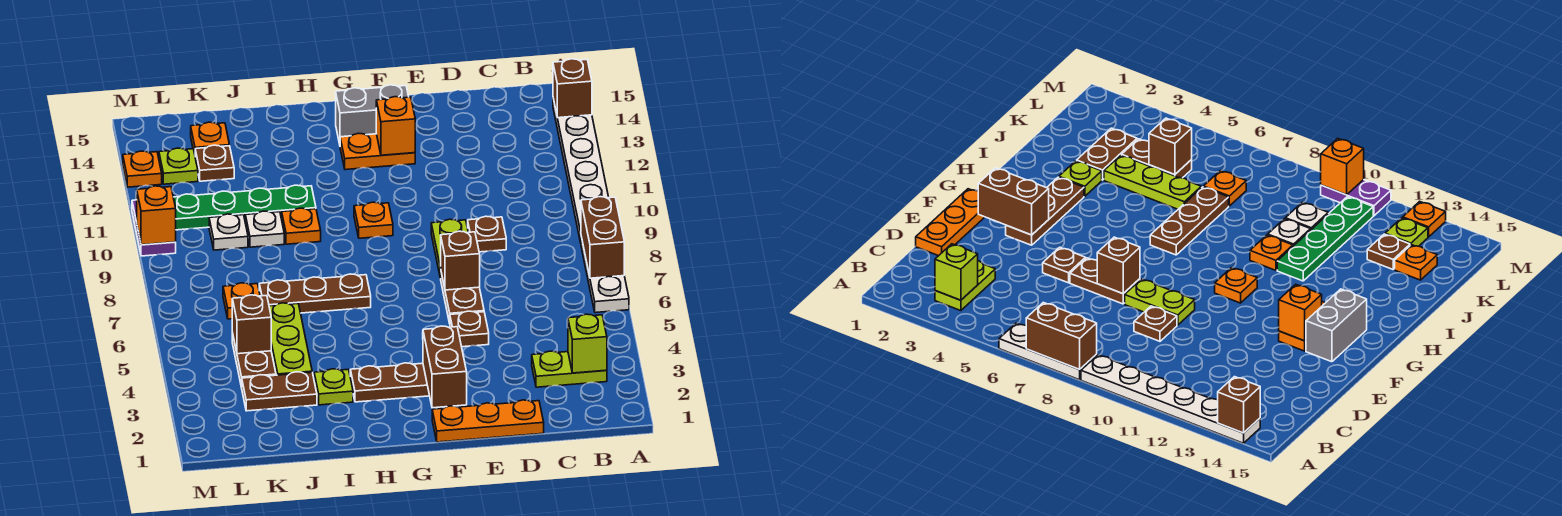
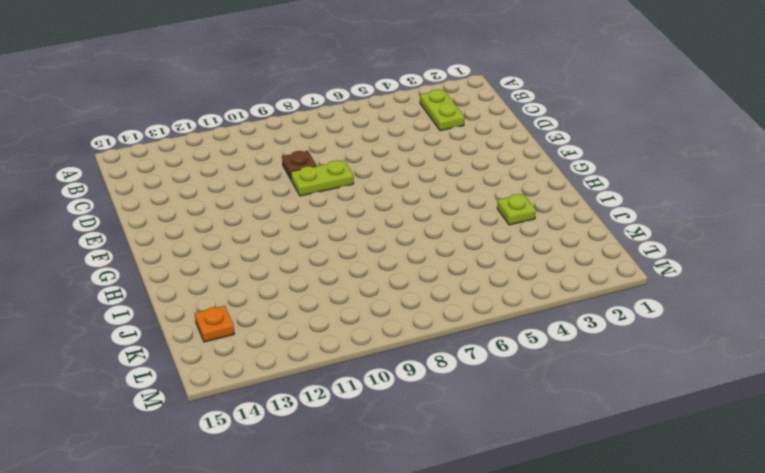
none -> white 1x3 plate [581,237,629,313]
none -> white 1x6 plate [553,99,609,243]
none -> orange 1x3 plate [432,400,544,442]
none -> brown 1x1 plate [450,311,489,347]

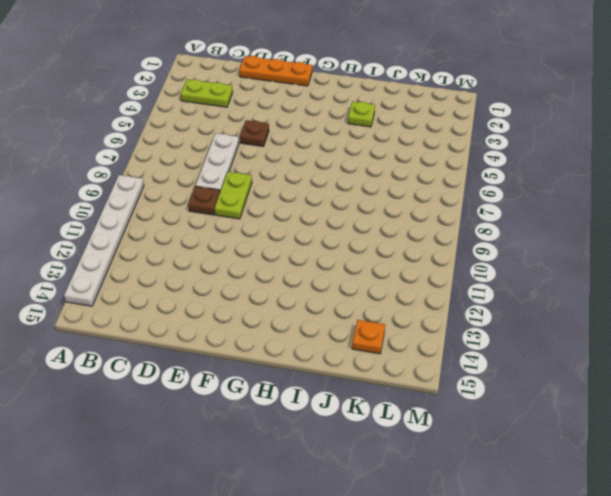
white 1x3 plate [195,133,239,191] -> white 1x3 plate moved to [581,237,629,313]
none -> brown 1x2 plate [441,273,484,323]
none -> brown 1x3 plate [350,363,430,402]
none -> orange 1x2 plate [340,133,415,170]
none -> grey 1x2 brick [336,85,409,144]

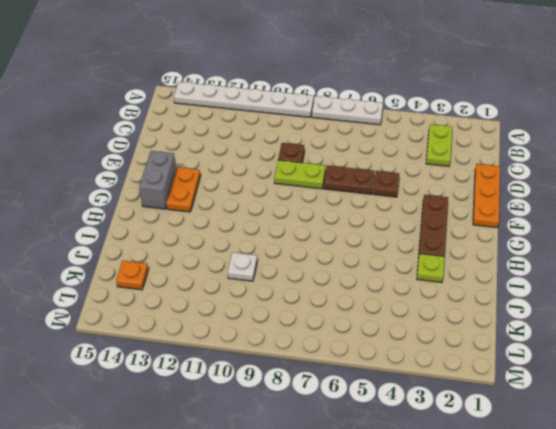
none -> orange 1x1 plate [354,202,393,238]
none -> brown 1x3 plate [259,274,371,313]
none -> orange 1x1 plate [282,208,321,244]
none -> green 1x4 plate [173,185,316,230]

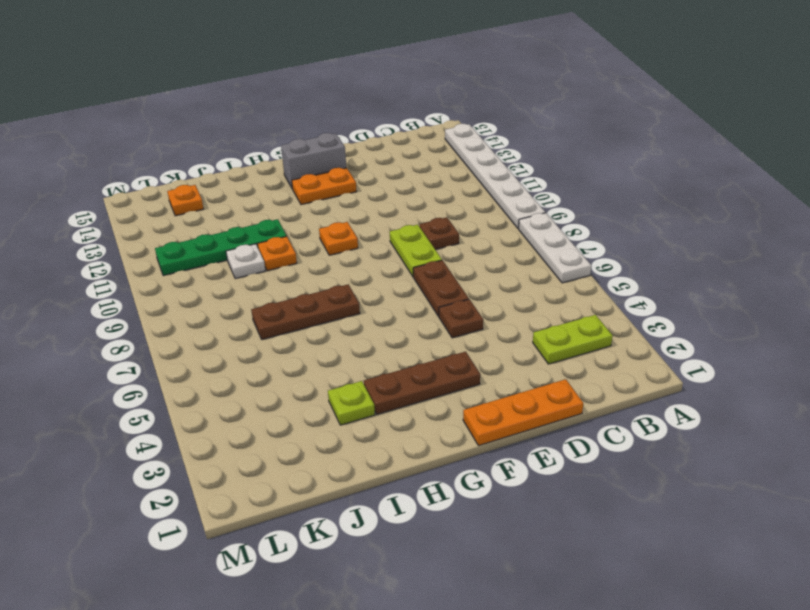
none -> brown 1x2 plate [242,372,317,411]
none -> lime 1x3 plate [269,303,312,375]
none -> brown 1x2 plate [232,333,276,388]
none -> orange 1x1 plate [223,283,260,319]

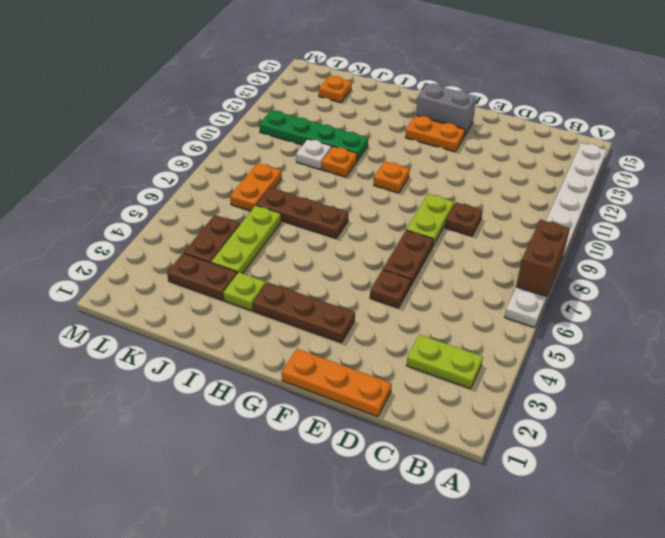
orange 1x2 plate [230,163,282,211] -> orange 1x1 plate [223,283,260,319]
none -> white 1x1 plate [209,214,248,250]
none -> brown 1x1 plate [195,145,234,181]
none -> lime 1x1 plate [159,148,198,184]
none -> purple 1x2 plate [132,200,176,256]

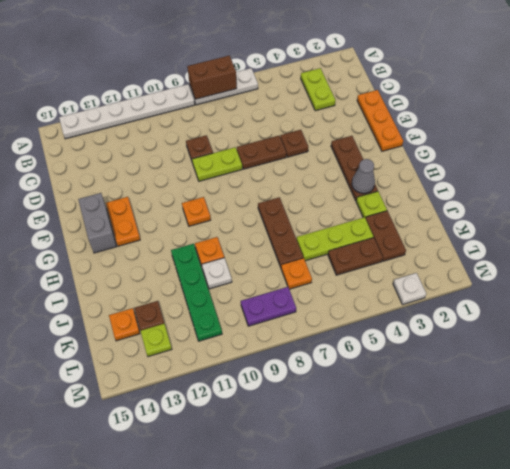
grey 1x1 cone [352,159,375,193] -> none
purple 1x2 plate [241,287,296,326] -> purple 1x2 plate moved to [132,200,176,256]
white 1x1 plate [393,273,426,304] -> white 1x1 plate moved to [209,214,248,250]
none -> orange 1x1 plate [123,151,162,187]
none -> brown 1x1 brick [553,59,592,118]
none -> lime 1x1 brick [568,314,607,373]
none -> brown 1x1 brick [440,231,480,290]

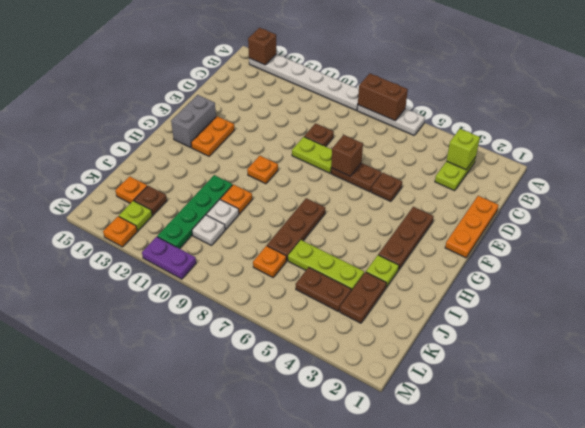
none -> brown 1x2 brick [423,326,467,408]
none -> orange 1x1 brick [376,97,415,155]
none -> brown 1x1 brick [232,295,271,354]
none -> orange 1x1 brick [137,186,176,245]

